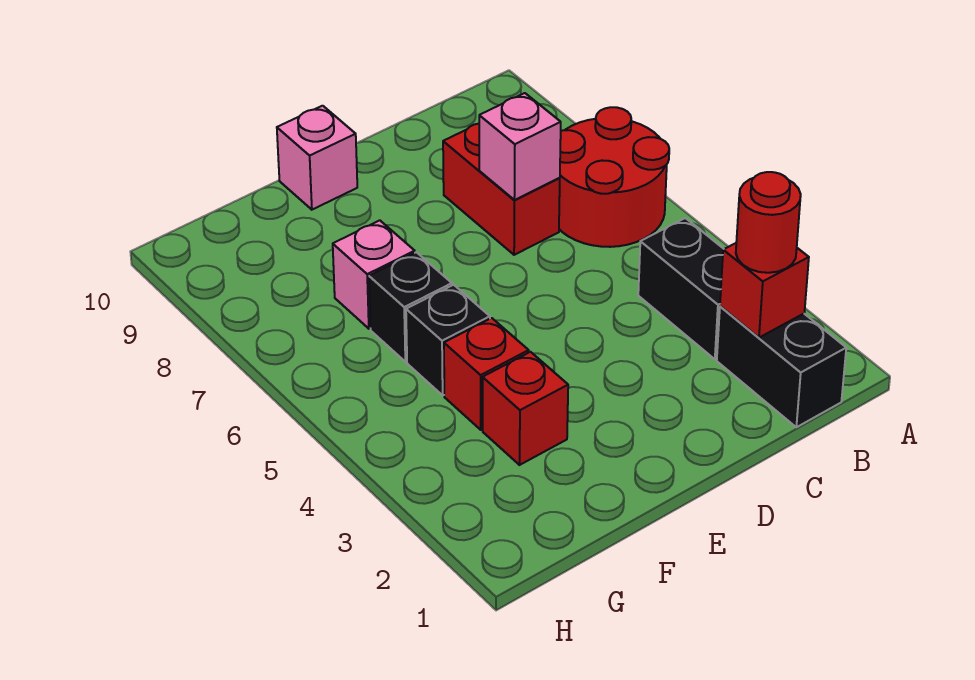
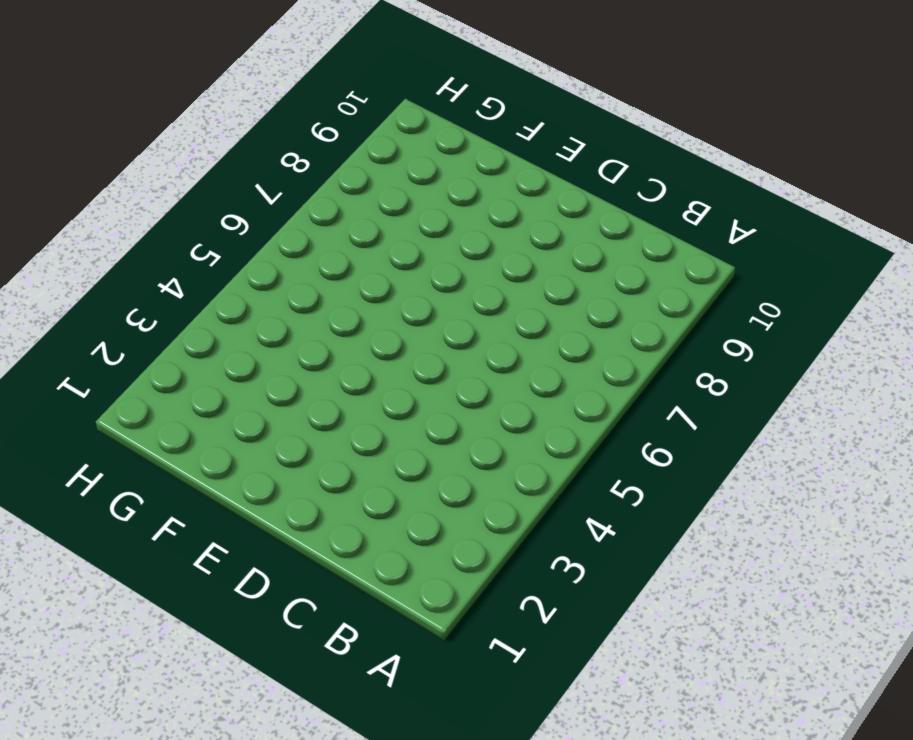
none -> red 2x2 round brick [559,107,669,247]
none -> black 1x2 brick [717,306,846,427]
none -> black 1x2 brick [638,218,724,359]

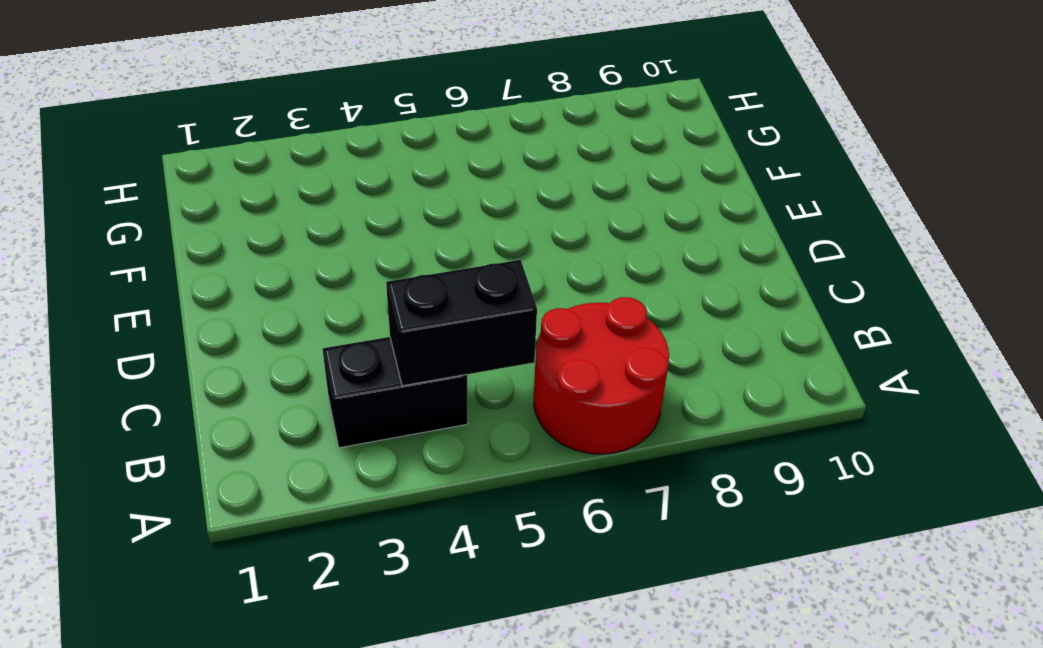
black 1x2 brick [386,260,537,386] -> black 1x2 brick moved to [717,306,846,427]
none -> red 1x2 brick [443,124,560,255]
none -> pink 1x1 brick [277,106,357,210]
none -> red 1x1 brick [483,352,568,465]

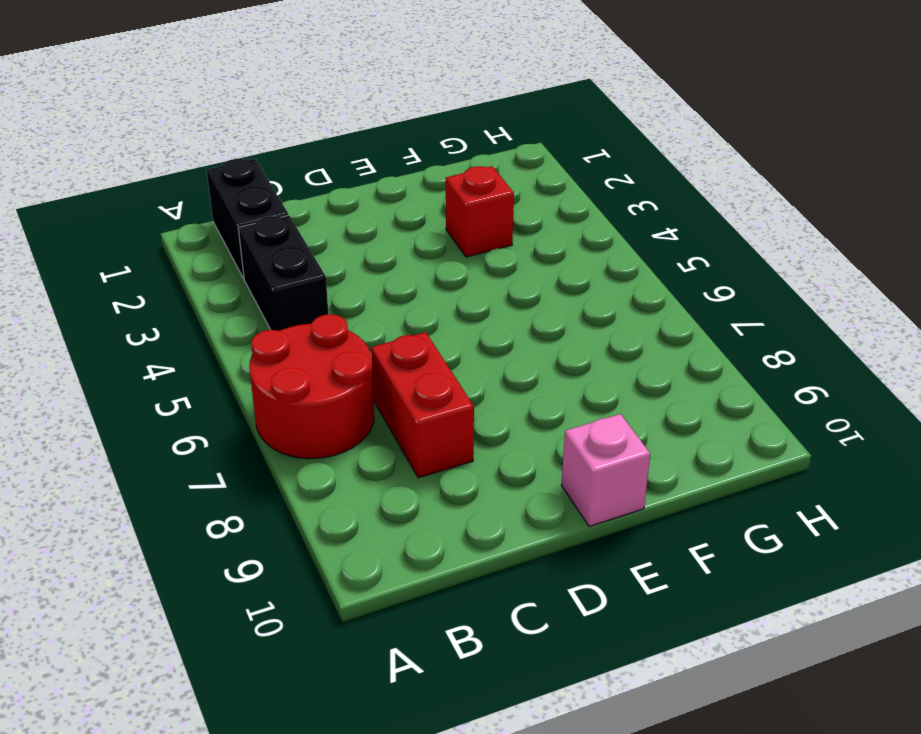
none -> red 1x1 brick [444,318,529,430]
none -> black 1x1 brick [406,285,490,395]
none -> black 1x1 brick [369,252,452,362]

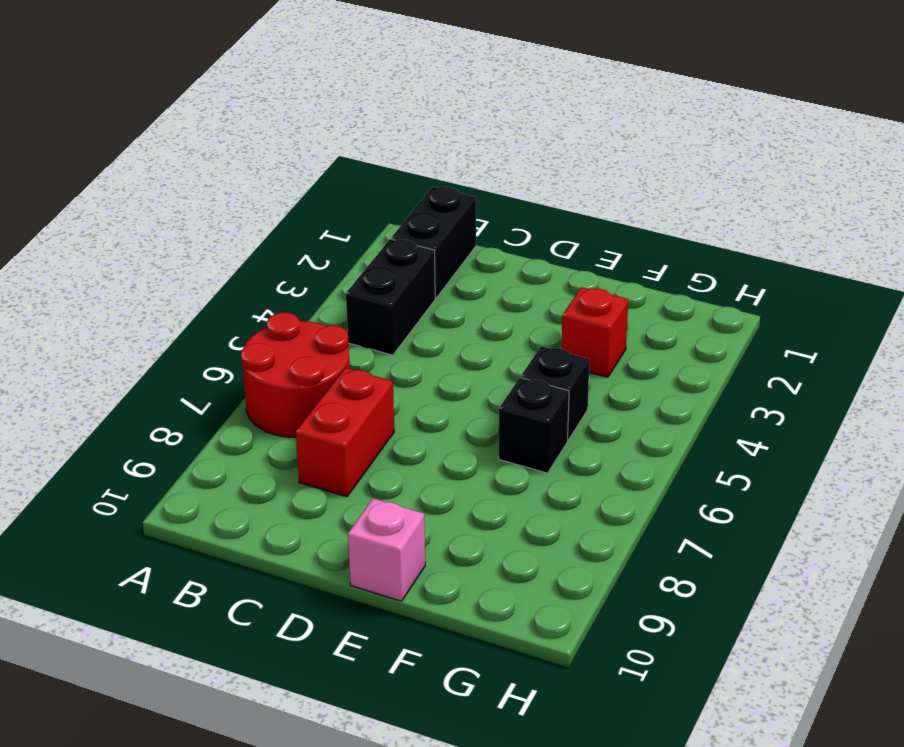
none -> red 1x1 brick [444,318,529,430]
none -> pink 1x1 brick [333,220,415,329]
none -> red 1x1 brick [720,243,809,338]

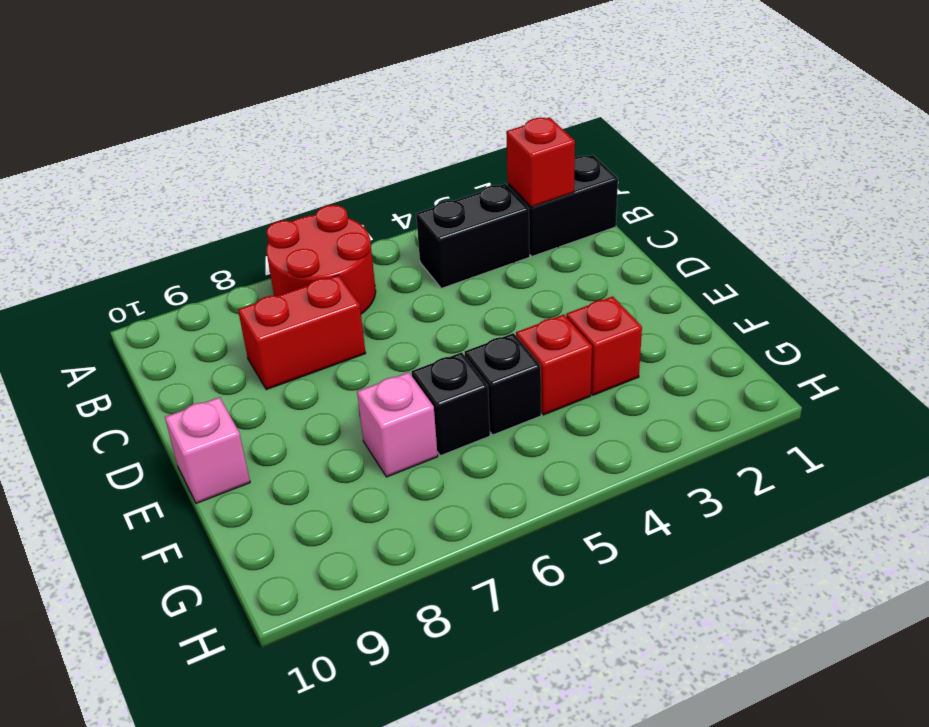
none -> pink 1x1 brick [479,93,561,200]
none -> red 1x1 round brick [736,172,801,273]

